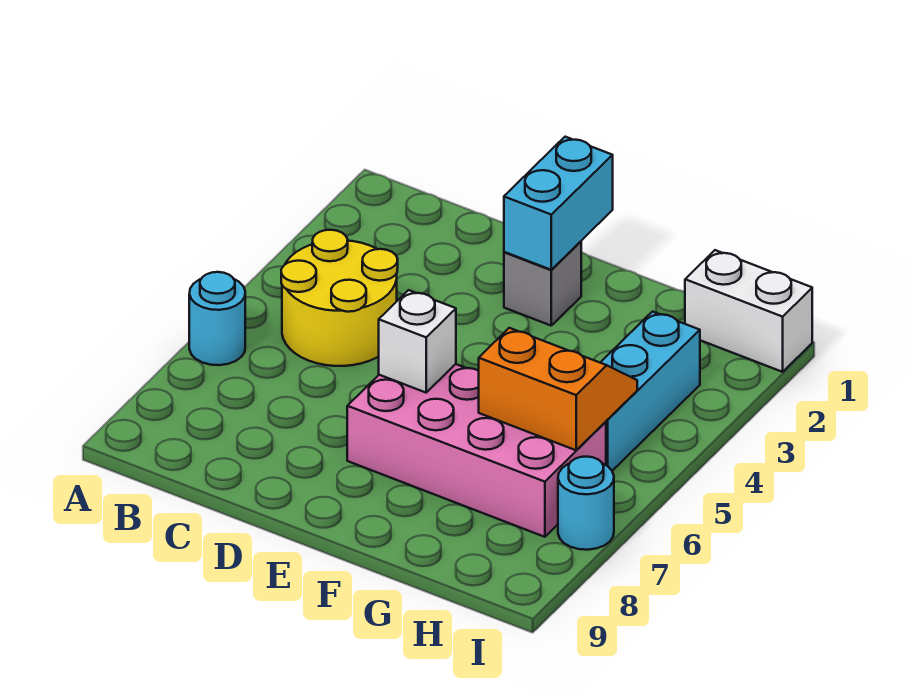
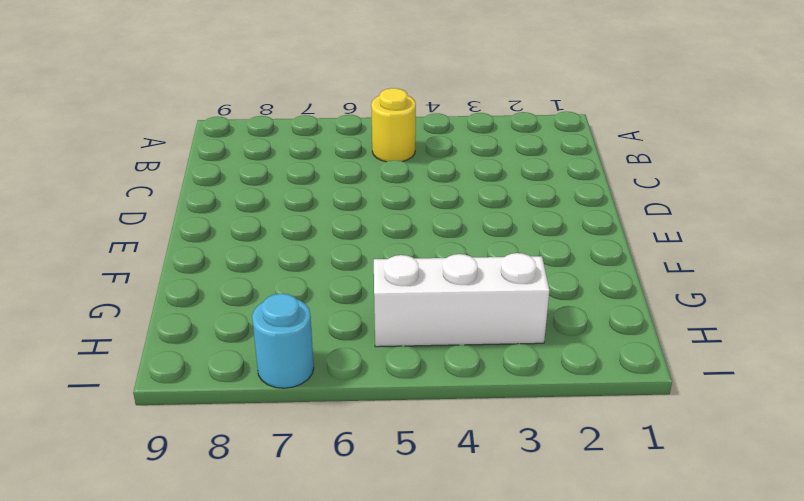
yellow 1x1 round brick [371,88,416,162] -> yellow 2x2 round brick [281,230,398,366]
white 1x3 brick [374,253,549,347] -> cyan 1x3 brick [600,312,700,471]
none -> cyan 1x1 round brick [189,272,245,365]
none -> grey 1x1 brick [504,242,581,325]

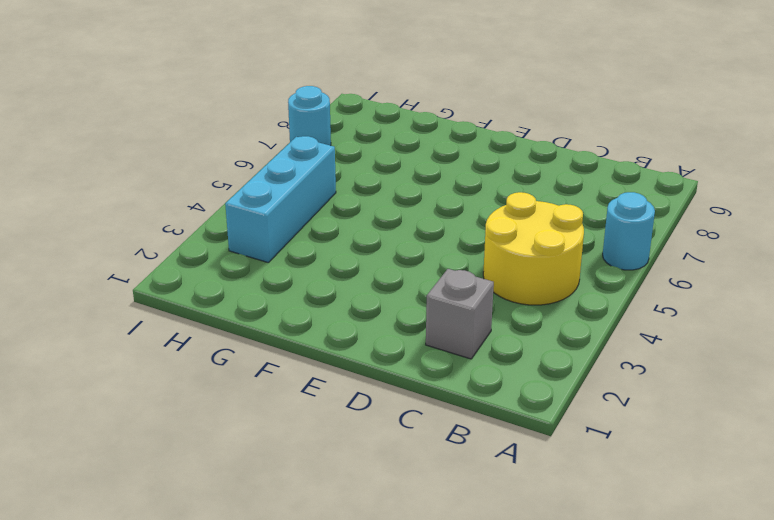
grey 1x1 brick [426,269,494,359] -> grey 1x1 brick moved to [504,242,581,325]
none -> pink 2x4 brick [347,364,606,537]
none -> white 1x2 brick [685,250,812,372]

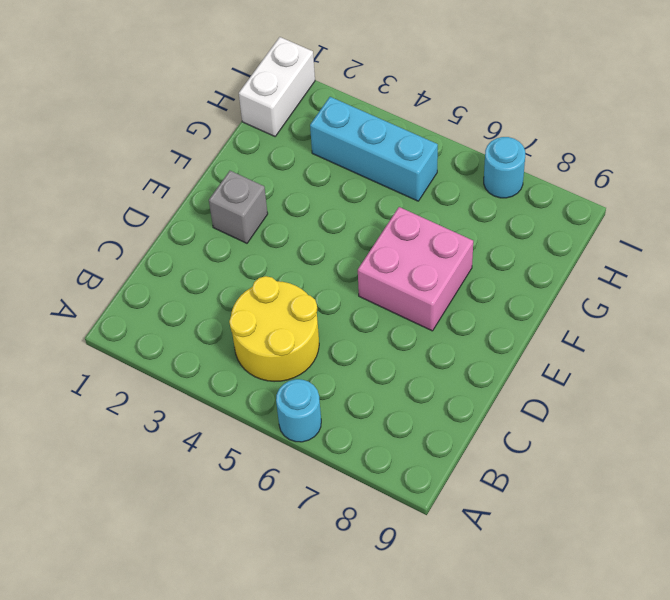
pink 2x2 brick [358,207,473,331] -> pink 2x4 brick [347,364,606,537]
none -> cyan 1x2 brick [504,137,613,270]
none -> white 1x1 brick [379,290,456,393]

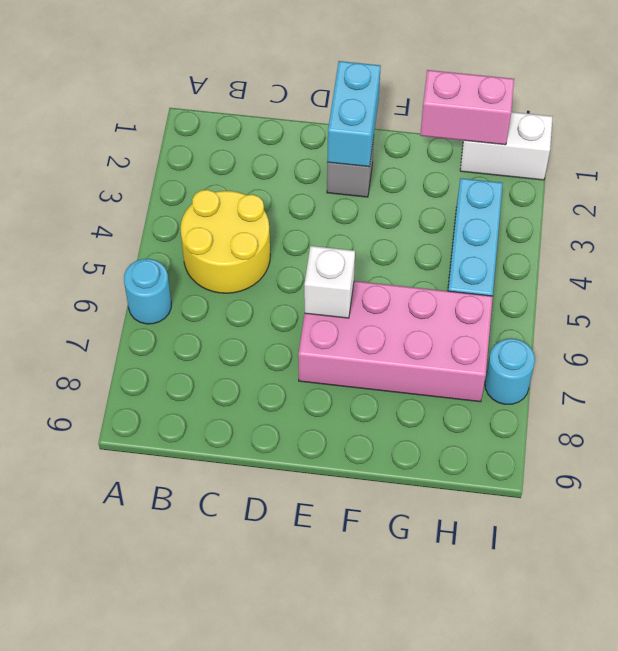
pink 1x2 brick [420,70,514,145] -> none
none -> orange 2x2 slope [479,328,637,450]

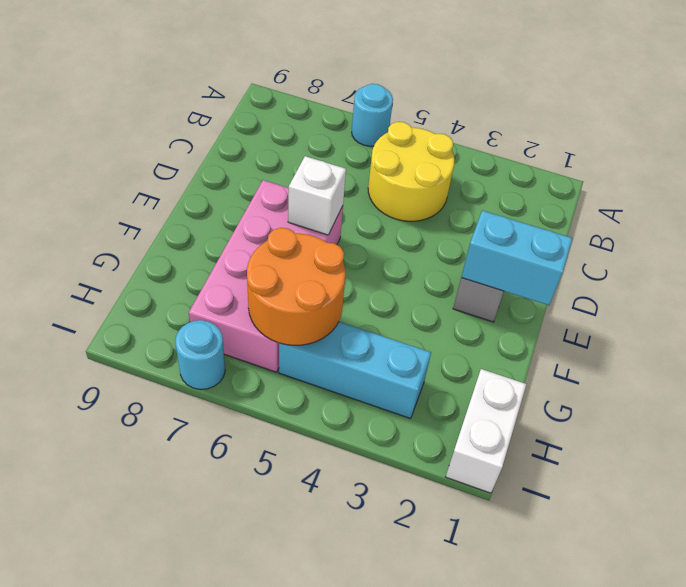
orange 2x2 round brick [247,228,345,345] -> orange 2x2 slope [479,328,637,450]

